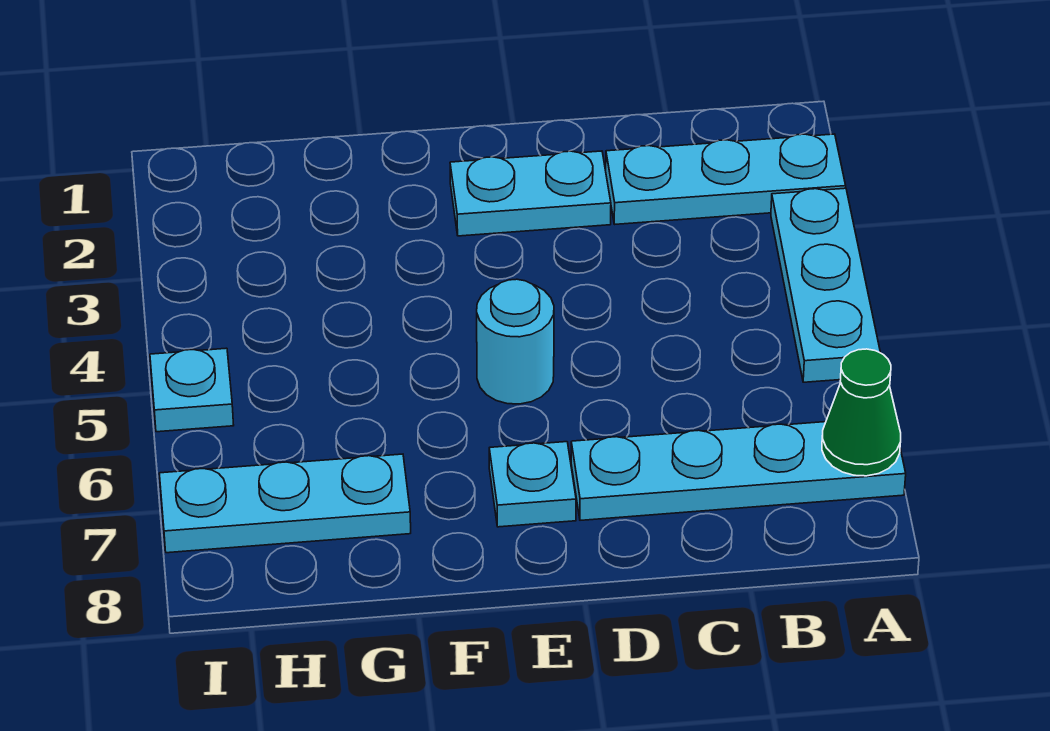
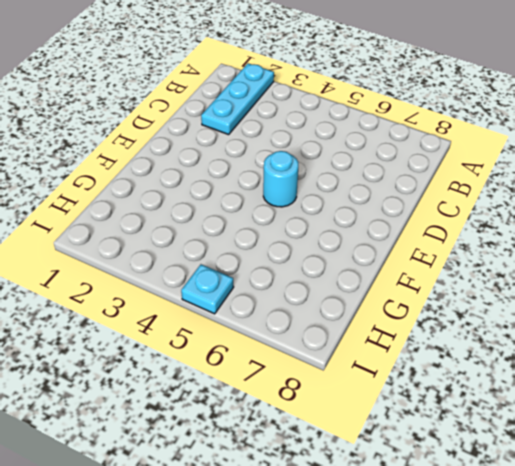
none -> cyan 1x3 plate [771,188,880,382]
none -> cyan 1x4 plate [571,422,906,520]

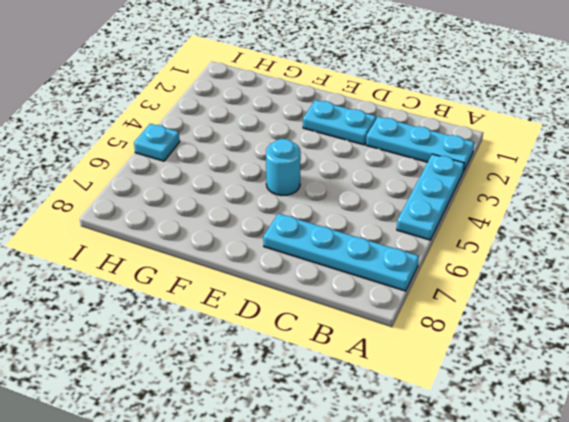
none -> cyan 1x1 plate [489,442,576,527]
none -> cyan 1x3 plate [159,454,411,553]

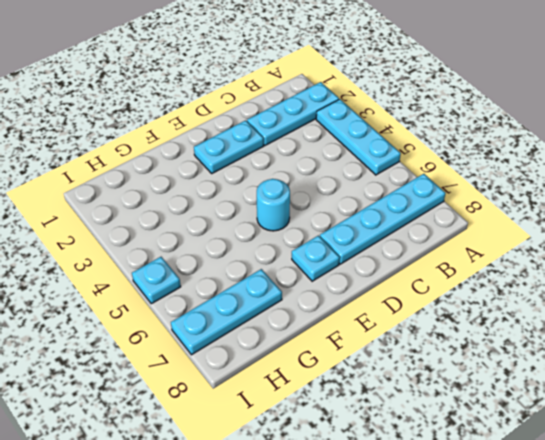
none -> green 1x1 cone [822,349,901,476]

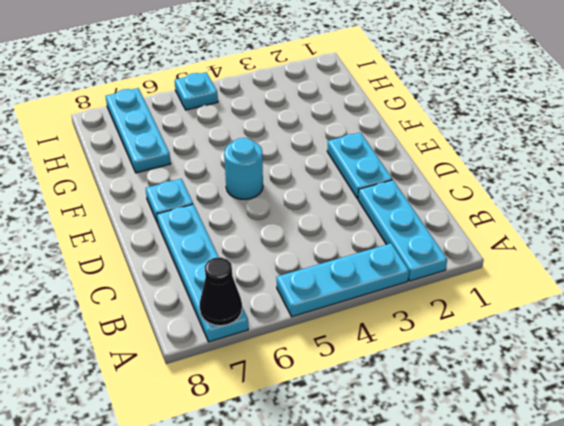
black 1x1 cone [199,257,242,326] -> green 1x1 cone [822,349,901,476]

